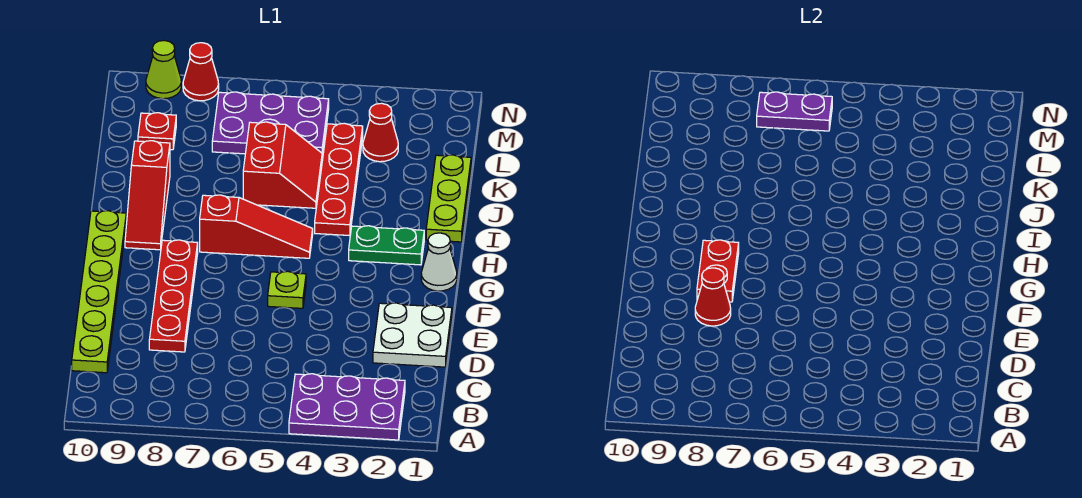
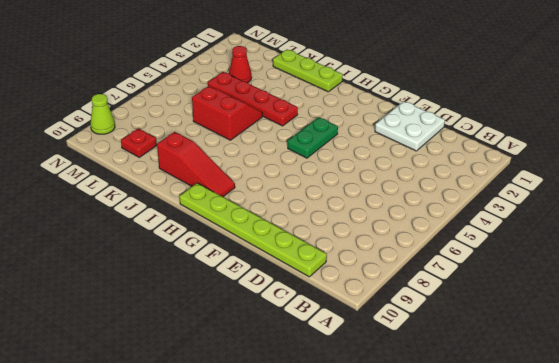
green 1x2 plate [288,117,338,158] -> green 1x2 plate moved to [349,226,424,265]
none -> purple 2x3 plate [289,374,405,440]
none -> red 1x4 plate [149,240,198,352]
none -> lime 1x1 plate [268,271,306,308]

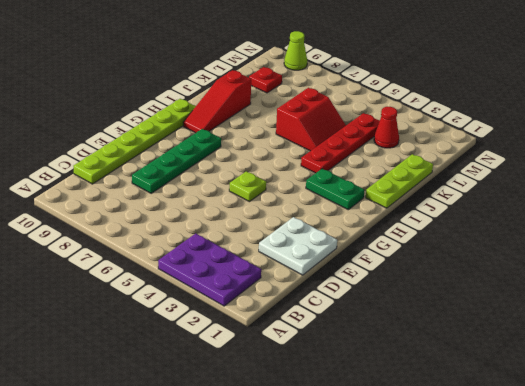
green 1x4 plate [132,129,221,193] -> red 1x4 plate [149,240,198,352]
none -> white 1x1 cone [421,233,457,291]
none -> red 1x3 slope [200,195,313,258]
none -> purple 2x3 plate [212,92,329,157]

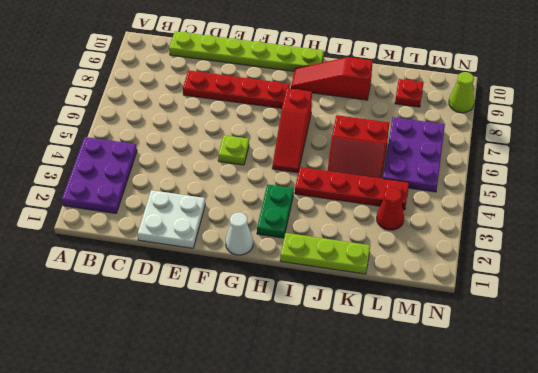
none -> red 1x1 cone [183,43,219,101]
none -> red 1x1 cone [695,268,731,326]
none -> red 1x2 plate [697,240,739,302]

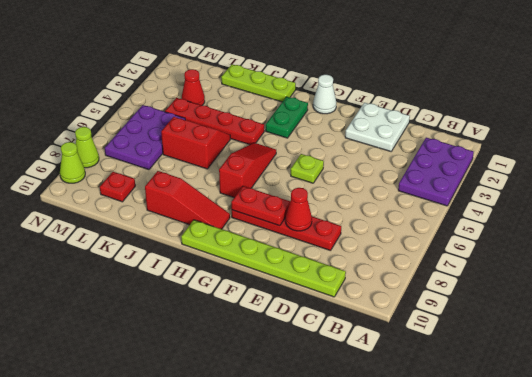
lime 1x1 cone [75,127,99,168] -> red 1x1 cone [183,43,219,101]
none -> purple 1x2 plate [757,92,832,131]

